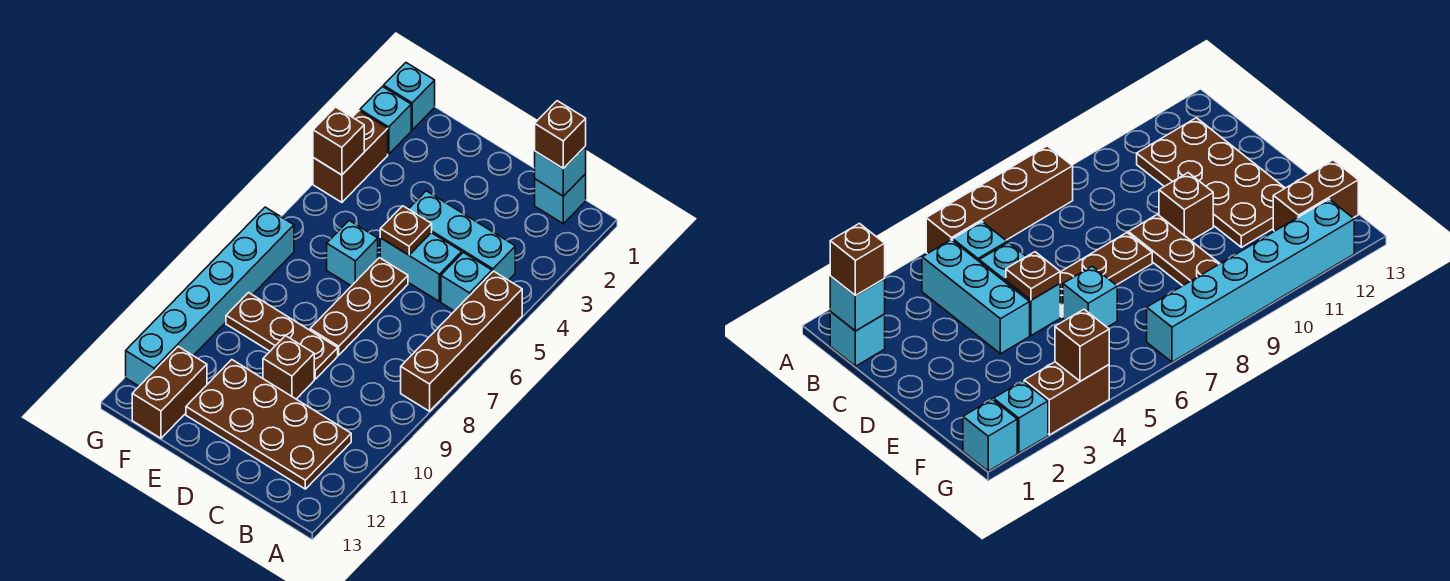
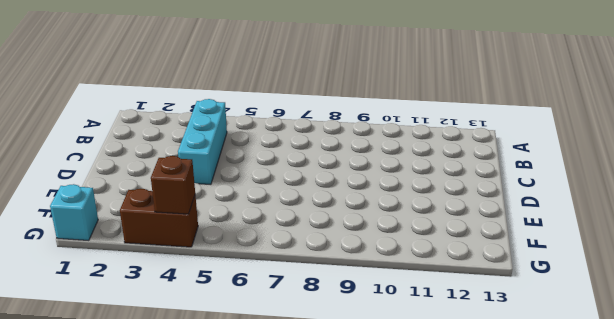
none -> brown 1x4 brick [401,271,522,411]
none -> cyan 1x1 brick [535,174,586,224]
none -> cyan 1x1 brick [441,252,492,311]

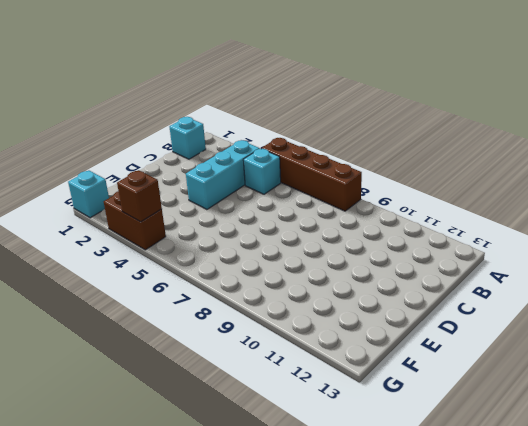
none -> brown 2x4 plate [186,360,351,489]
none -> cyan 1x2 brick [380,233,462,301]
none -> brown 1x3 plate [310,258,408,355]

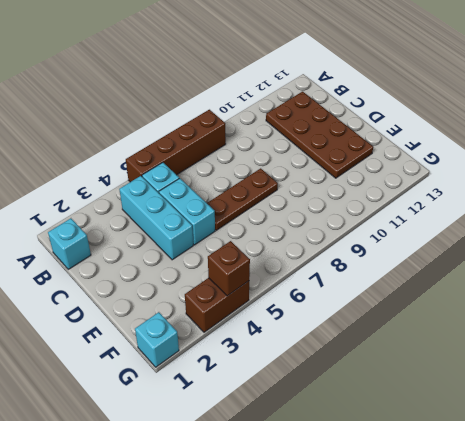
none -> brown 1x3 plate [226,293,338,379]
none -> brown 1x1 brick [263,336,314,399]
none -> cyan 1x1 brick [327,221,378,286]

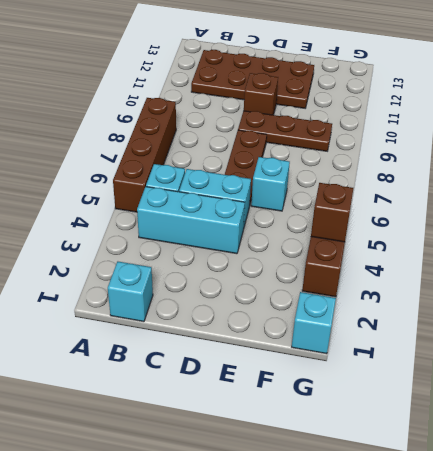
none -> brown 1x2 brick [132,347,207,438]
none -> cyan 1x1 brick [360,87,411,154]
none -> cyan 1x6 brick [126,207,294,386]

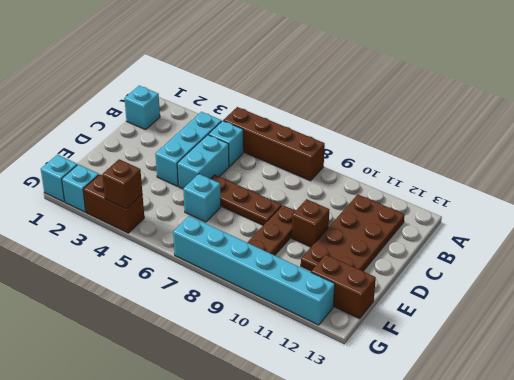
none -> cyan 1x1 brick [535,146,586,196]
none -> brown 1x1 plate [380,206,432,255]
none -> brown 1x1 brick [535,101,586,169]

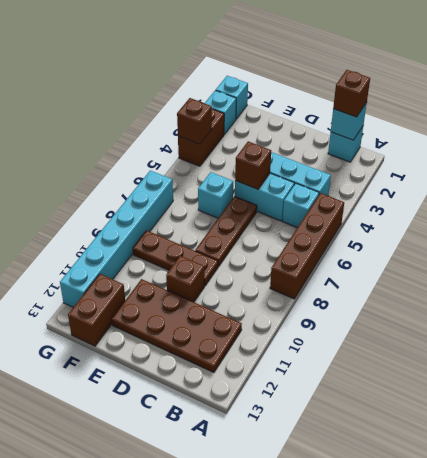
brown 1x1 brick [235,141,271,189] -> brown 1x1 plate [380,206,432,255]

